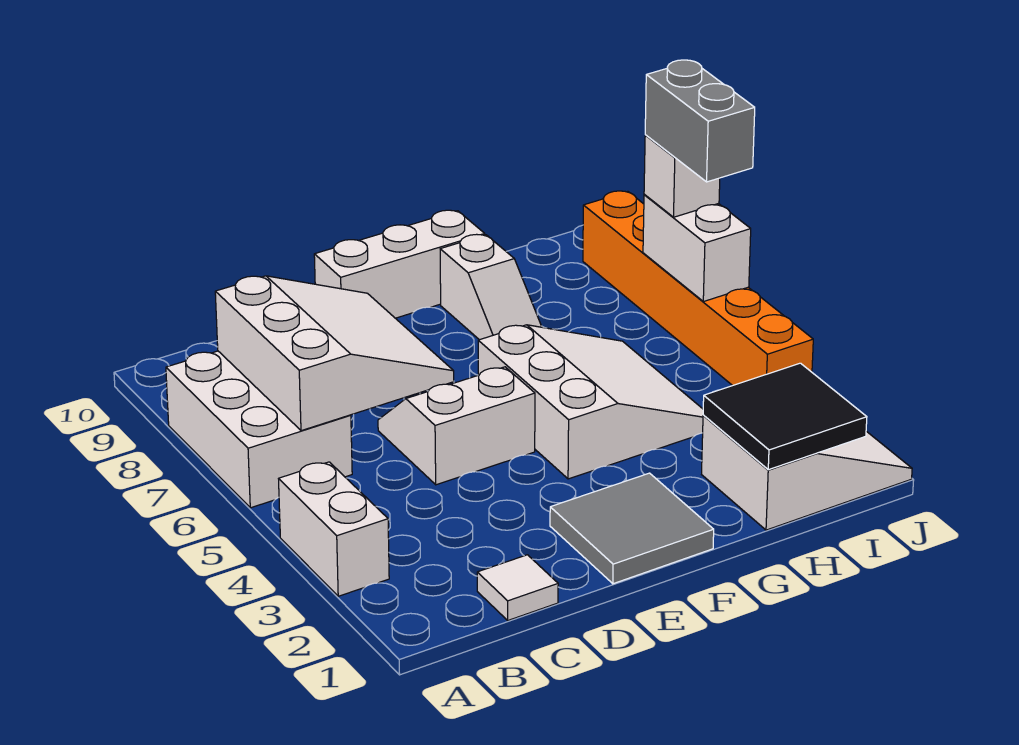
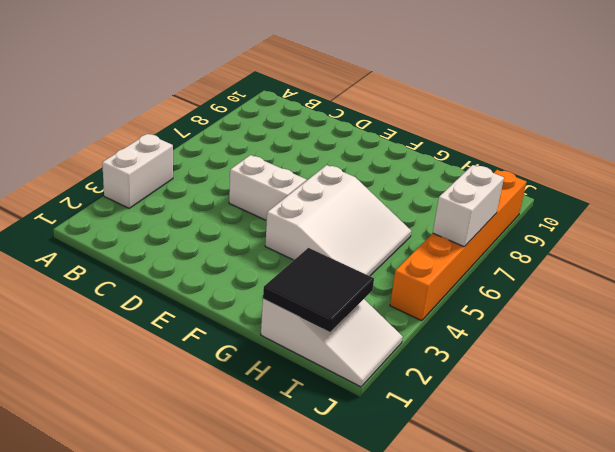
none -> white 2x3 brick [166,351,352,508]
none -> white 1x1 tile [477,555,558,620]
none -> grey 2x2 tile [550,473,714,584]

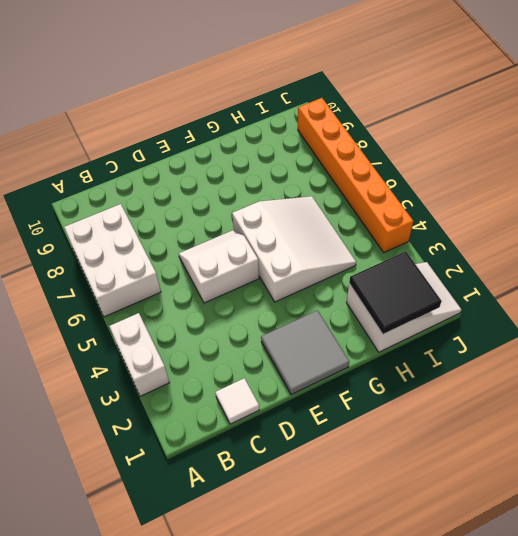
none -> white 1x3 brick [314,210,485,318]
none -> white 1x2 slope [440,234,542,340]
none -> white 3x3 slope [215,276,454,431]

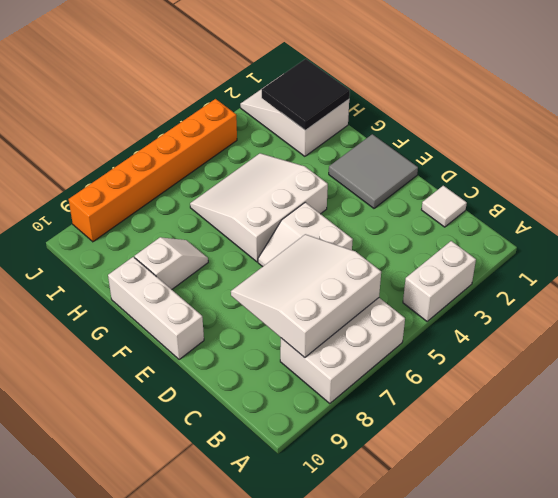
none -> white 1x2 brick [643,195,751,302]
none -> white 1x1 brick [644,135,720,217]
none -> grey 1x2 brick [645,60,755,182]

